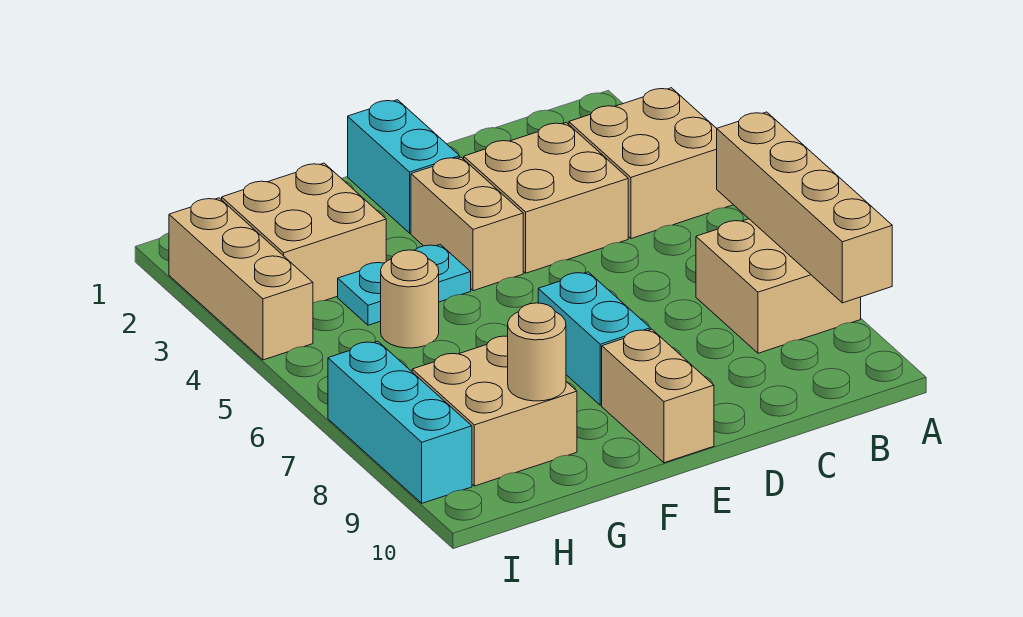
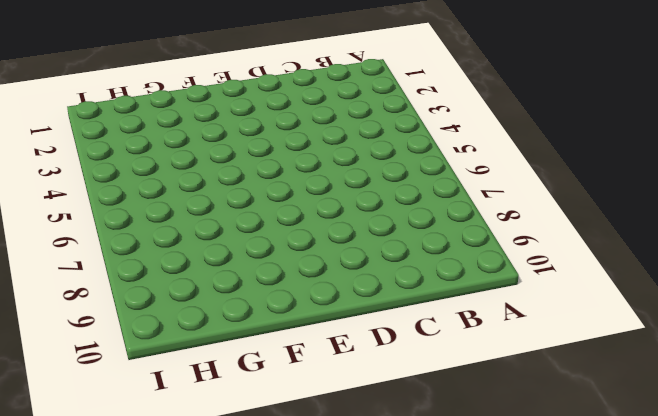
none -> tan 2x2 brick [569,88,733,239]
none -> tan 2x2 brick [696,219,861,353]
none -> tan 2x2 brick [464,123,628,273]

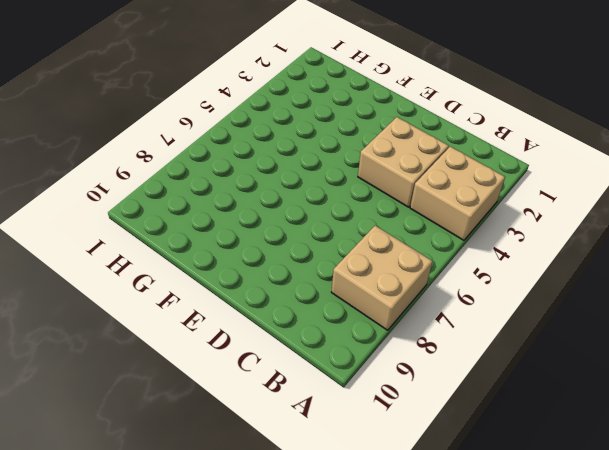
none -> cyan 1x2 brick [348,100,460,233]
none -> tan 1x2 brick [411,157,523,291]
none -> cyan 1x2 brick [538,272,650,405]

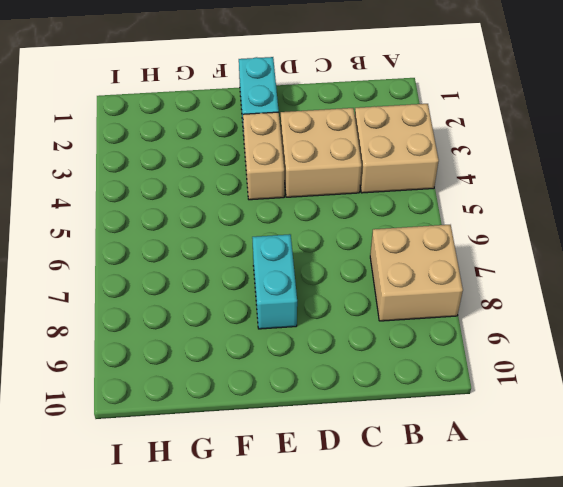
none -> tan 1x2 brick [602,329,714,463]
none -> cyan 1x2 plate [338,244,471,325]
none -> tan 2x2 brick [222,163,386,303]

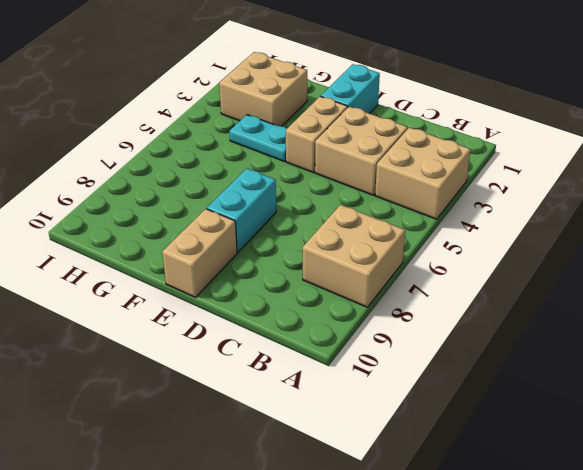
none -> tan 1x1 round brick [381,250,439,348]
none -> tan 2x2 brick [412,336,577,486]
none -> tan 1x3 brick [169,198,313,360]

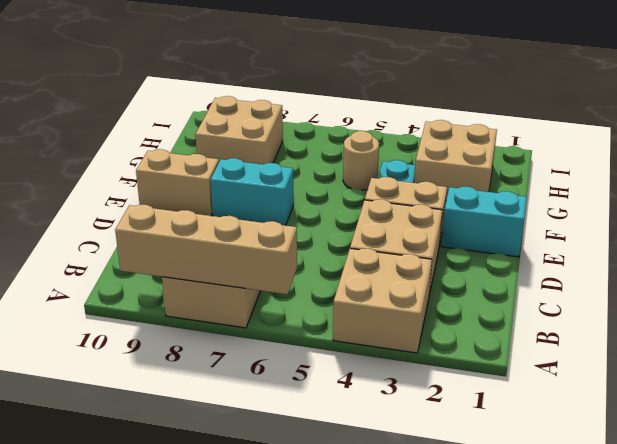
none -> tan 1x3 brick [169,198,313,360]
none -> cyan 1x3 brick [328,341,472,503]
none -> tan 1x1 round brick [508,303,566,401]

